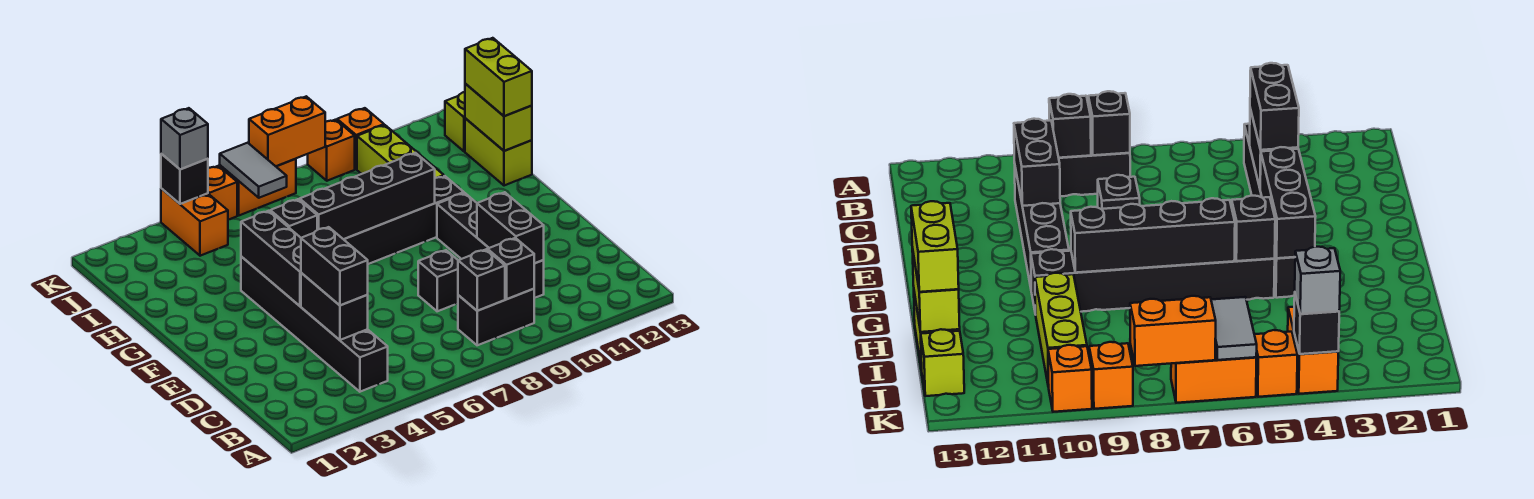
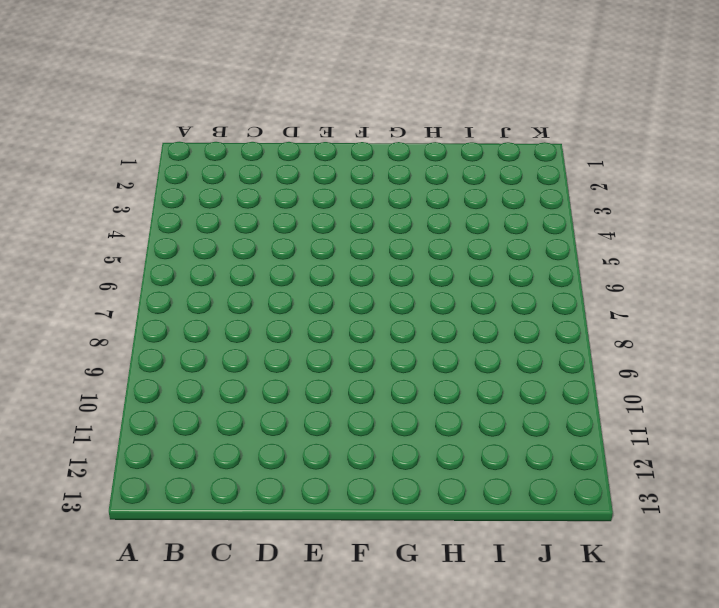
none -> black 1x6 brick [241,257,388,392]
none -> black 1x2 brick [458,289,534,345]
none -> black 1x4 brick [437,193,544,298]

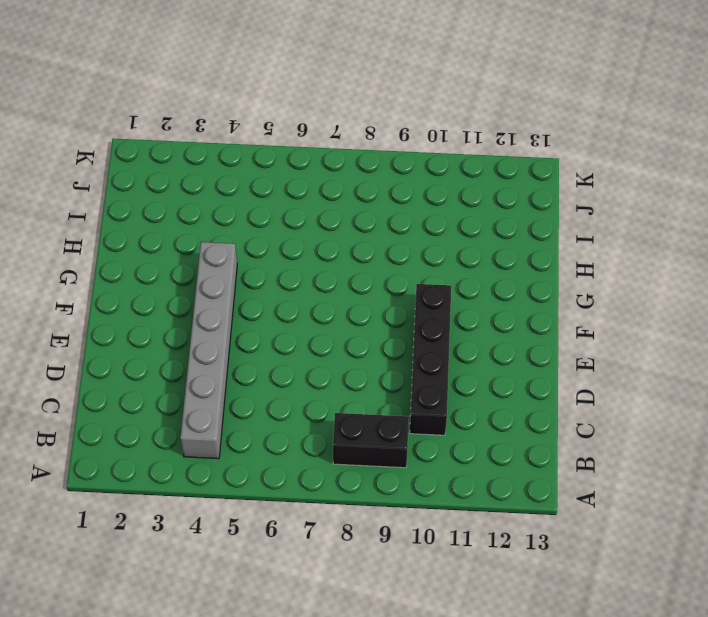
grey 1x6 brick [180,242,237,459] -> black 1x6 brick [241,257,388,392]
none -> black 1x1 brick [418,250,458,311]
none -> black 1x6 brick [344,176,464,264]
none -> lime 1x3 brick [357,125,444,178]

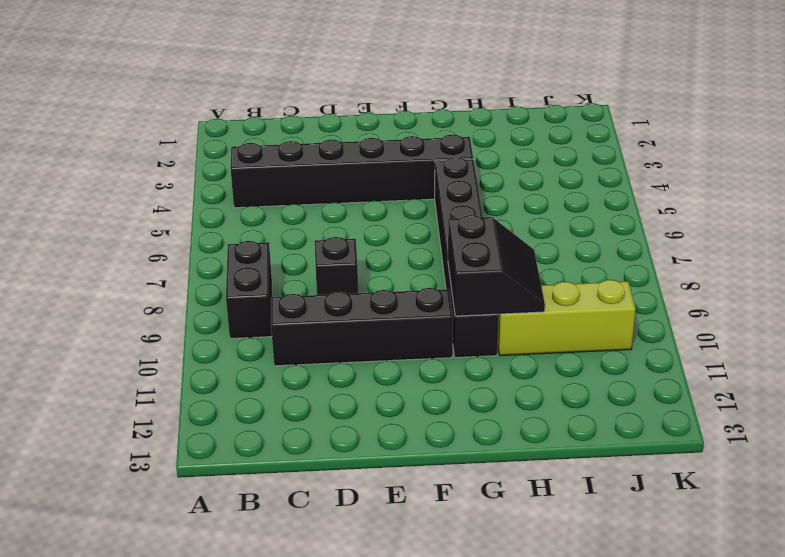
black 2x2 slope [448,215,545,316] -> black 1x4 brick [300,153,435,239]
none -> lime 1x2 brick [465,118,532,186]
none -> orange 1x2 brick [161,189,228,256]
none -> lime 1x1 brick [445,92,465,152]

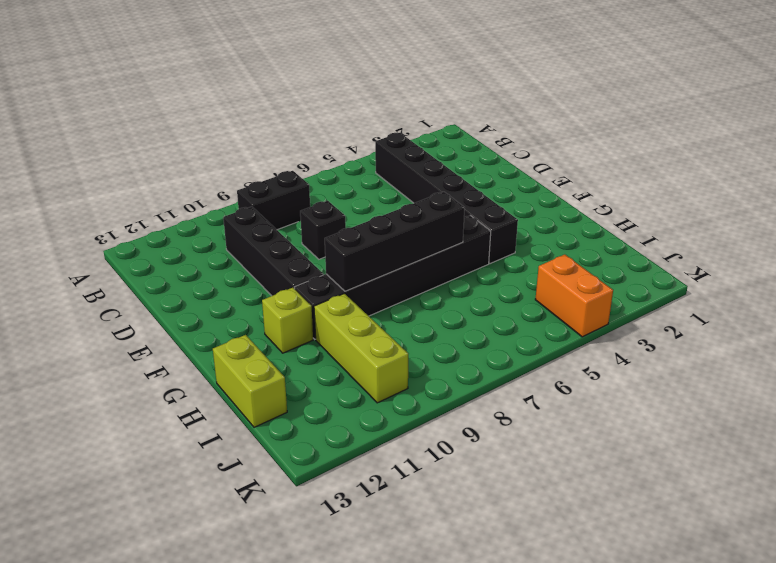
lime 1x1 brick [262,288,313,353] -> lime 1x1 brick moved to [445,92,465,152]
none -> orange 1x1 brick [208,166,237,220]
none -> orange 1x2 brick [220,159,296,215]
none -> orange 1x1 brick [308,120,355,181]

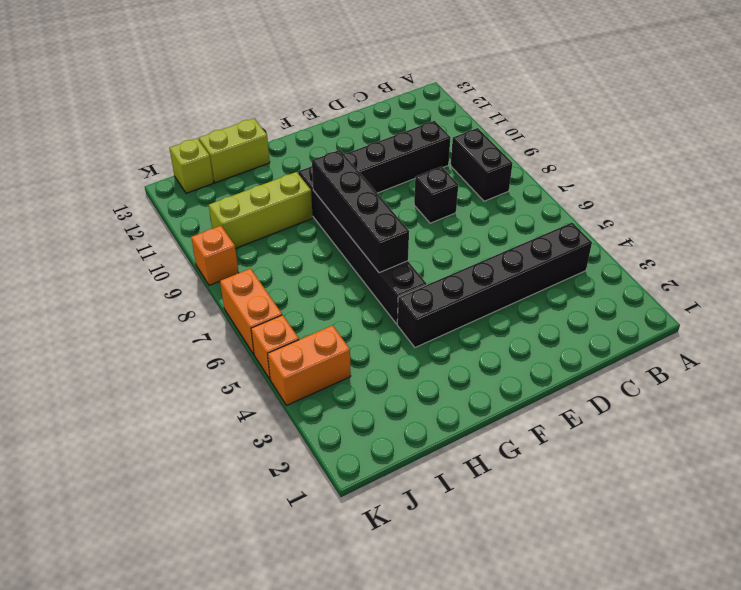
none -> orange 1x1 brick [337,108,384,169]
none -> black 1x1 brick [458,250,505,311]
none -> black 1x1 brick [487,238,535,299]

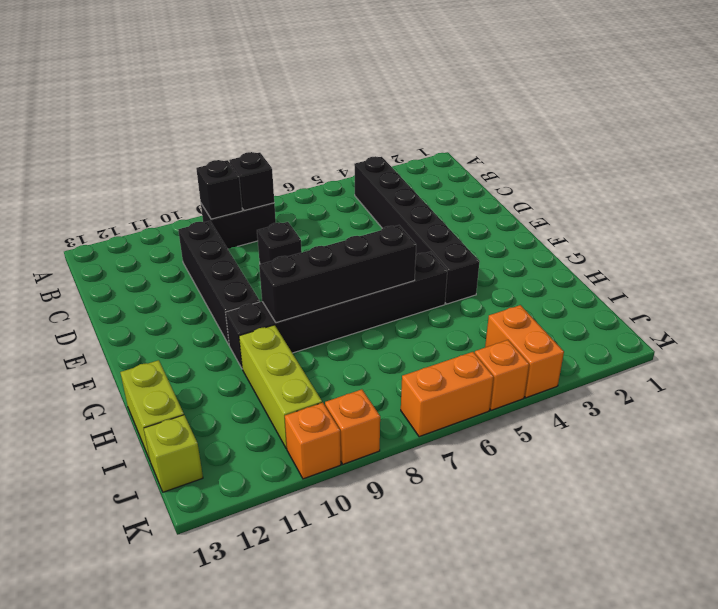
none -> black 1x2 brick [301,273,368,340]
none -> black 1x2 brick [477,192,544,263]
none -> black 1x3 brick [241,211,301,306]

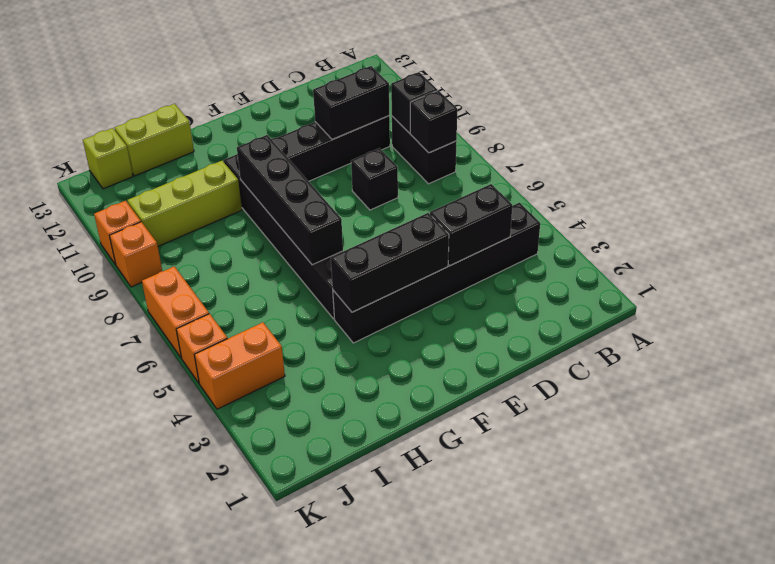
none -> black 1x1 brick [270,199,317,238]
none -> lime 1x2 brick [465,84,532,151]
none -> grey 1x2 tile [220,143,287,198]

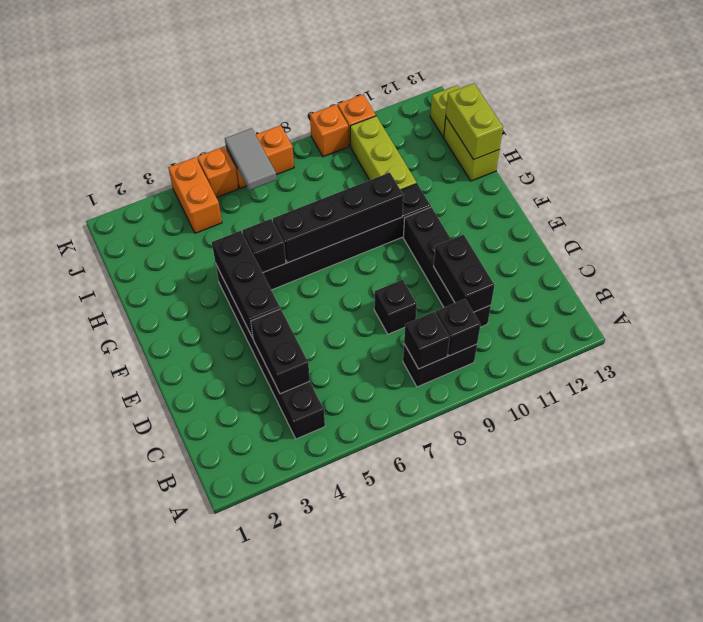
none -> black 1x1 brick [161,154,208,204]
none -> orange 1x2 brick [249,96,325,166]
none -> black 1x2 brick [301,227,368,305]

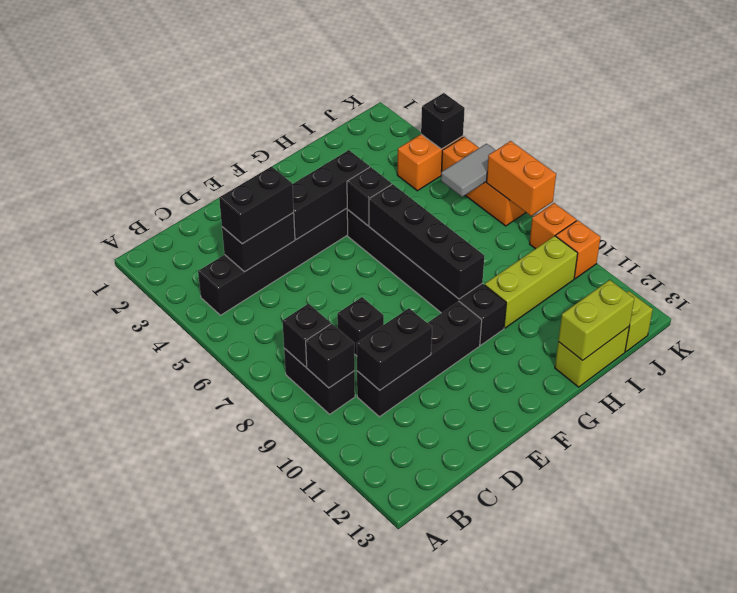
none -> lime 1x2 brick [465,38,532,116]
none -> grey 1x1 brick [161,108,208,169]

